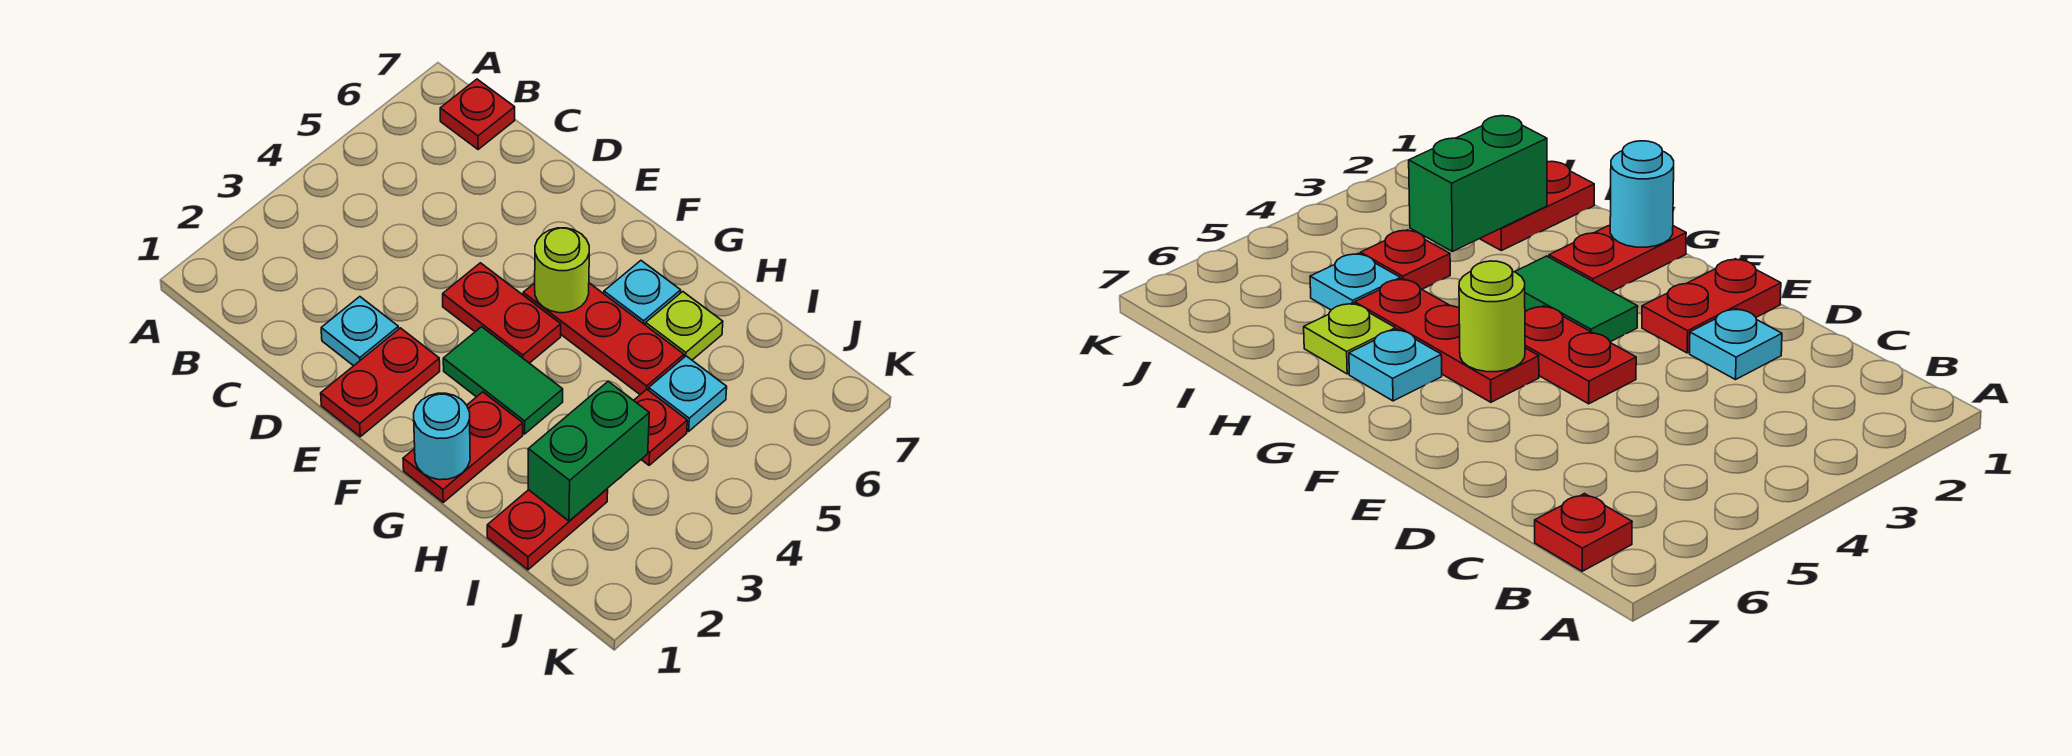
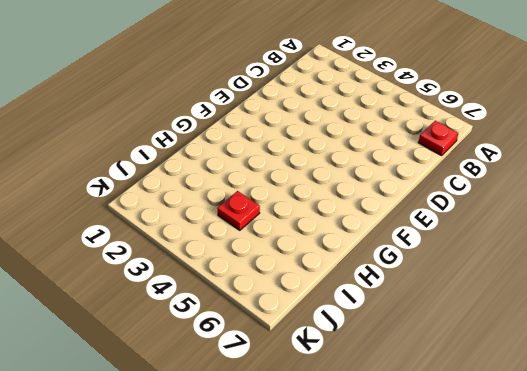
none -> cyan 1x1 plate [321,297,399,366]
none -> red 1x2 plate [321,328,440,437]
none -> red 1x2 plate [443,263,561,363]

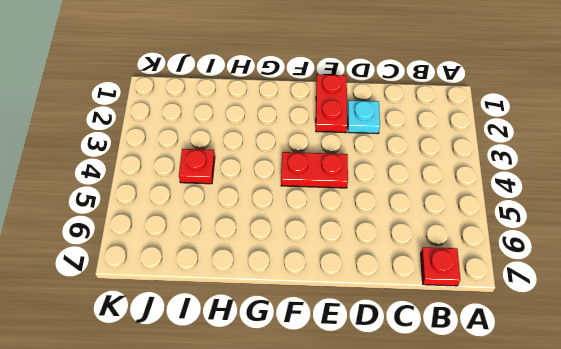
none -> green 1x2 tile [443,327,563,434]
none -> red 1x3 plate [523,283,684,395]
none -> red 1x2 plate [403,392,523,502]

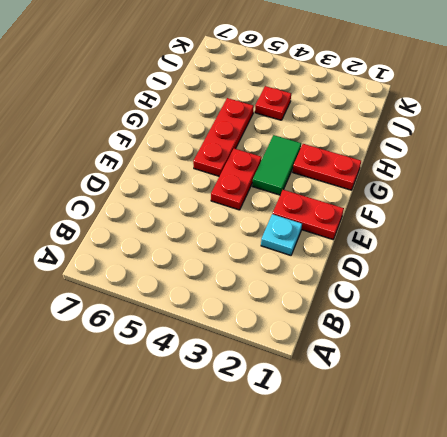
none -> red 1x1 plate [440,79,515,150]
none -> cyan 1x1 plate [604,261,681,325]
none -> lime 1x1 plate [646,292,723,360]

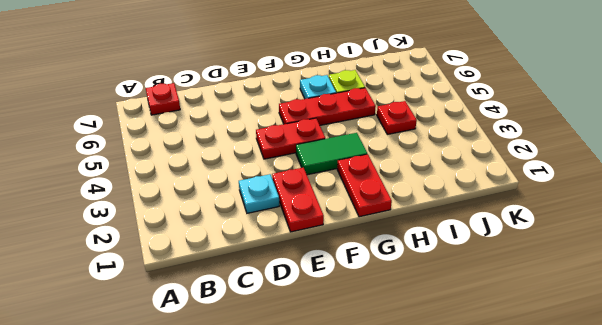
none -> red 1x2 plate [487,489,608,570]
none -> cyan 1x1 plate [649,356,727,431]
none -> lime 1x1 round brick [535,228,589,313]

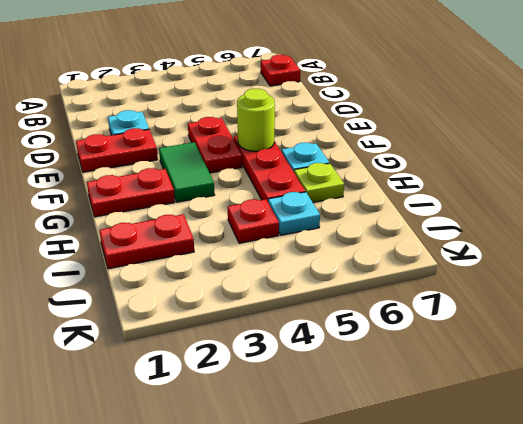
none -> cyan 1x1 round brick [414,393,470,480]
none -> green 1x2 brick [528,381,649,521]

